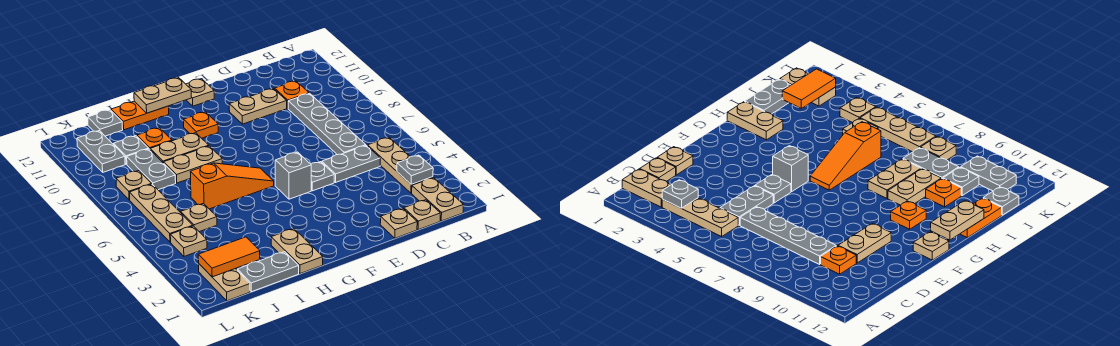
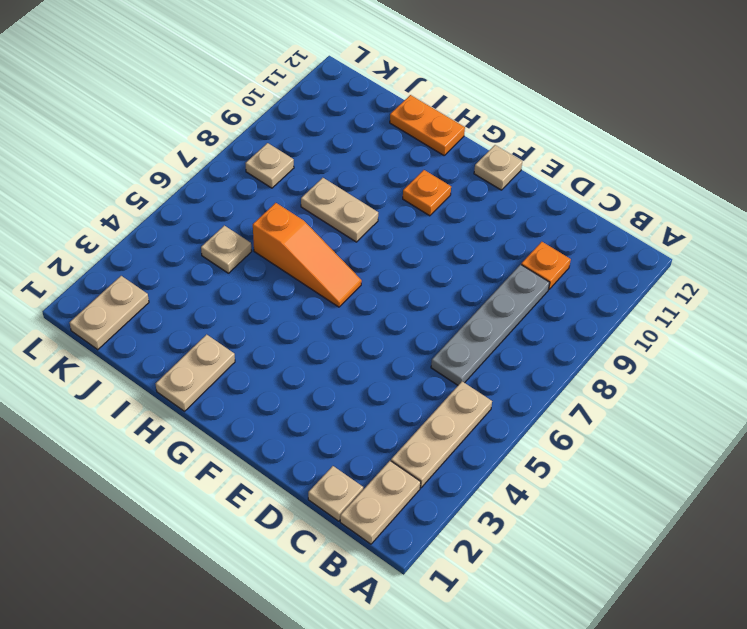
none -> grey 1x2 plate [322,145,380,182]
none -> tan 1x1 plate [380,208,417,238]
none -> tan 1x2 plate [229,89,287,124]
none -> grey 1x1 plate [311,162,334,191]

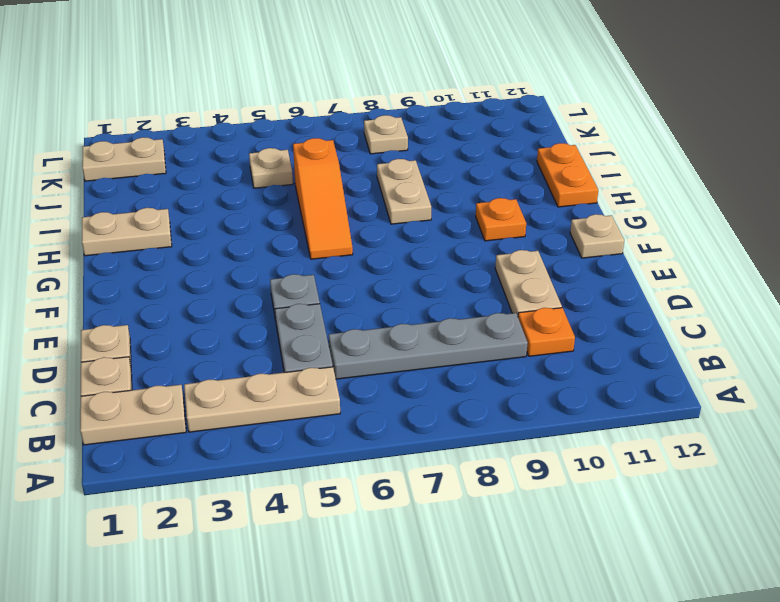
none -> grey 1x1 brick [275,152,311,199]
none -> tan 1x2 plate [150,133,209,163]
none -> grey 1x2 plate [237,252,299,292]
none -> orange 1x1 plate [137,128,172,149]

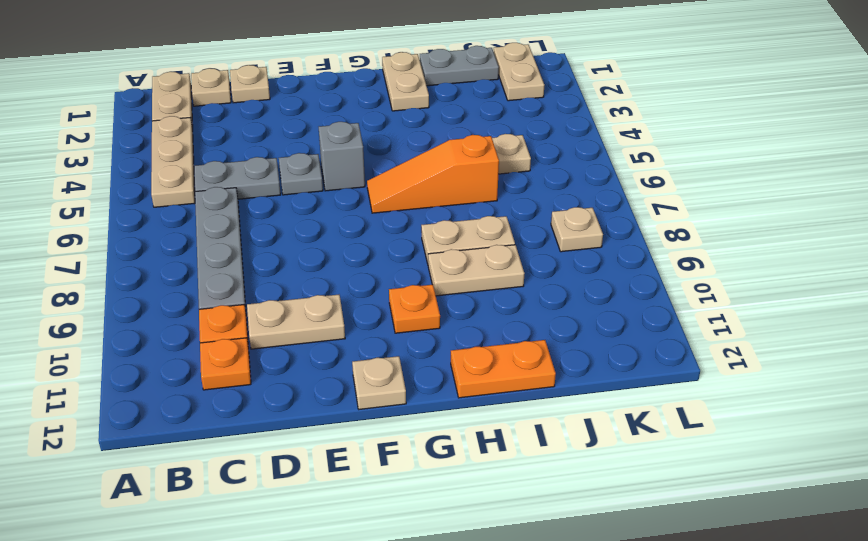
orange 1x1 plate [200,338,251,390] -> orange 1x1 plate moved to [137,128,172,149]
none -> grey 1x2 plate [127,149,176,190]
none -> grey 1x1 plate [114,136,149,164]
none -> grey 1x1 plate [88,110,123,136]
none -> tan 1x1 plate [170,226,207,256]

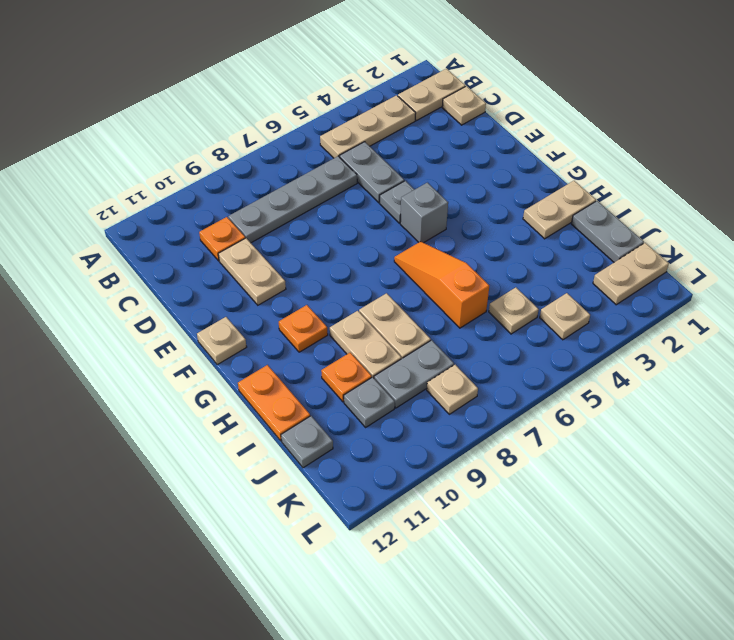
none -> tan 1x1 plate [380,208,417,238]
none -> tan 1x3 plate [129,184,193,242]
none -> grey 1x2 plate [77,131,125,172]
none -> grey 1x1 plate [397,155,433,184]

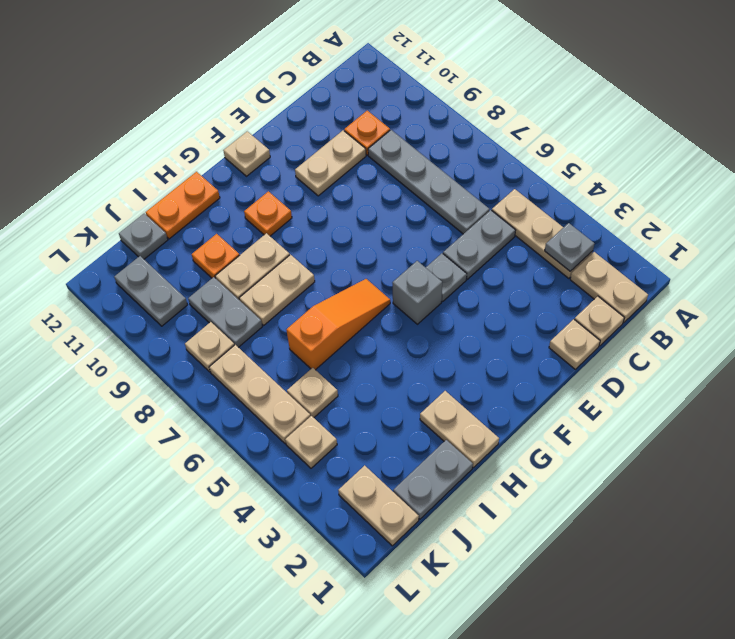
none -> grey 1x1 plate [114,136,149,164]
none -> tan 1x2 plate [134,78,192,113]
none -> orange 1x2 tile [198,237,260,277]

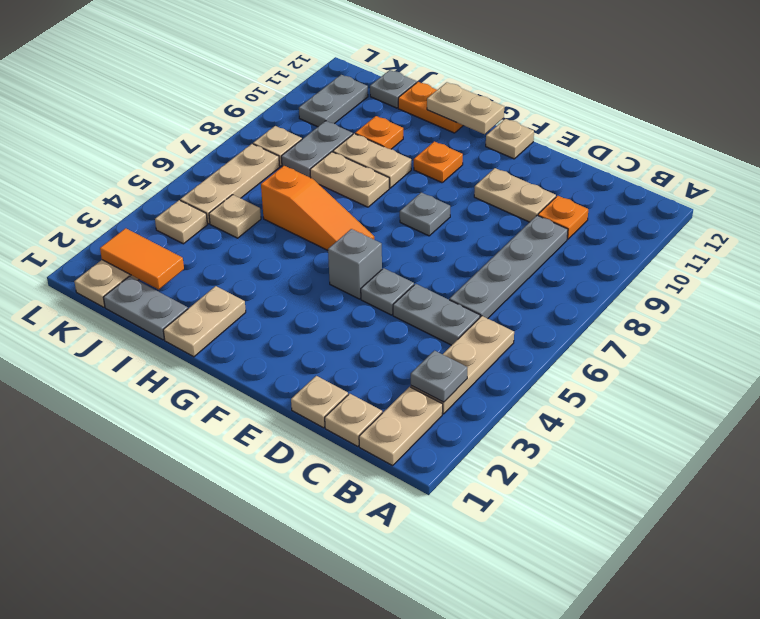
grey 1x1 plate [400,193,450,236] -> grey 1x1 plate moved to [114,136,149,164]

